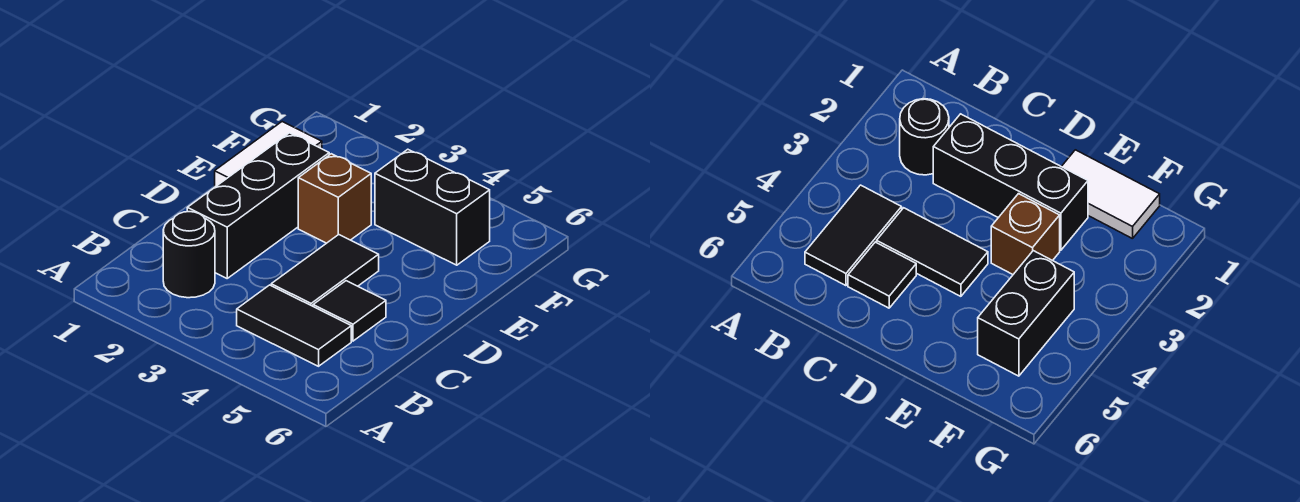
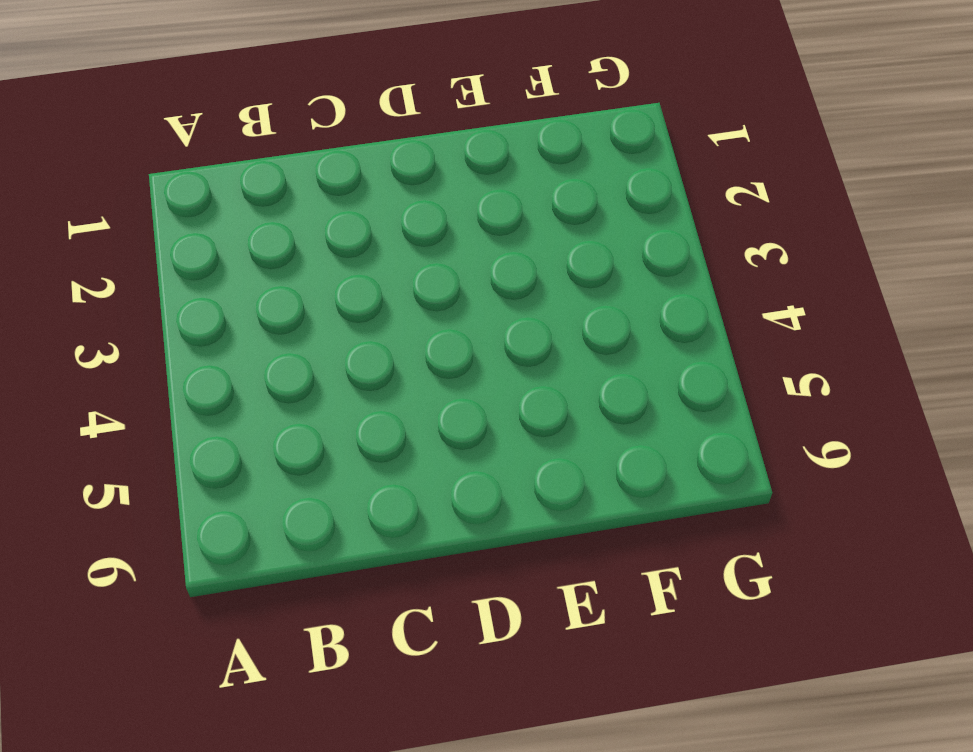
none -> black 1x1 round brick [163,212,215,298]
none -> black 1x2 tile [237,285,351,366]

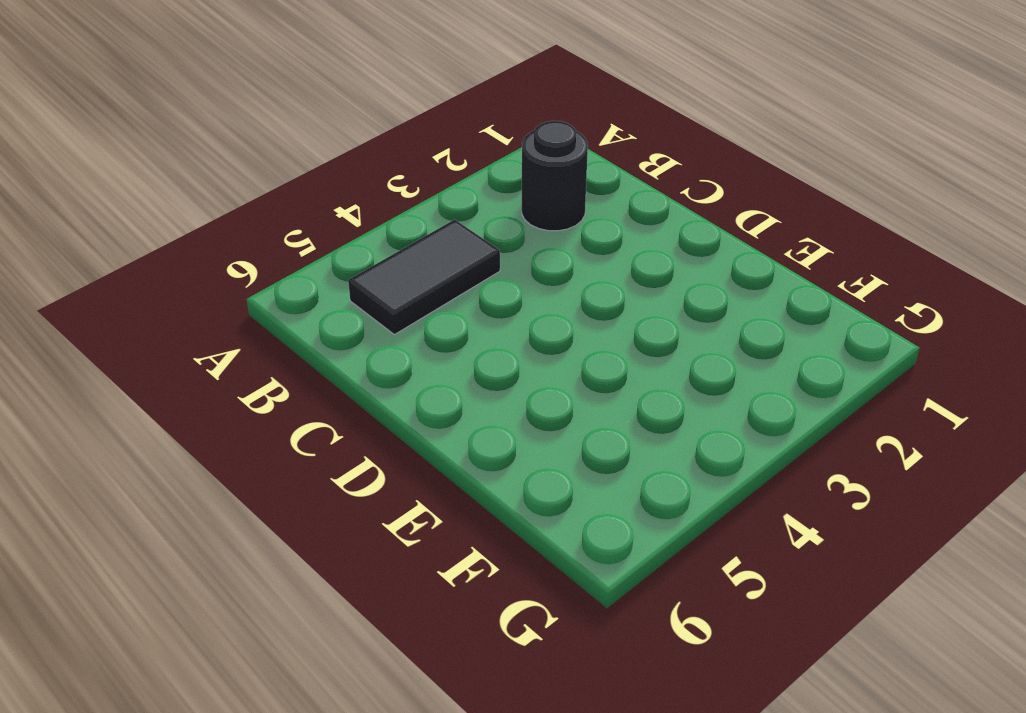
none -> black 1x3 brick [187,133,329,278]
none -> black 1x2 tile [271,235,379,306]

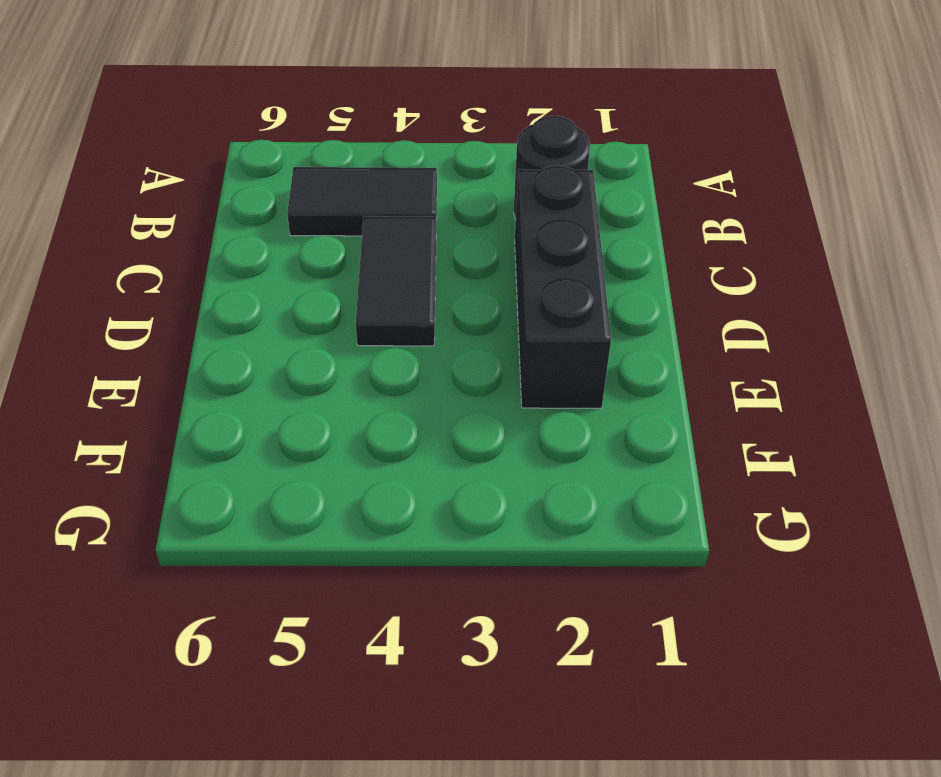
none -> black 1x1 tile [313,281,386,341]
none -> white 1x2 tile [215,122,322,187]

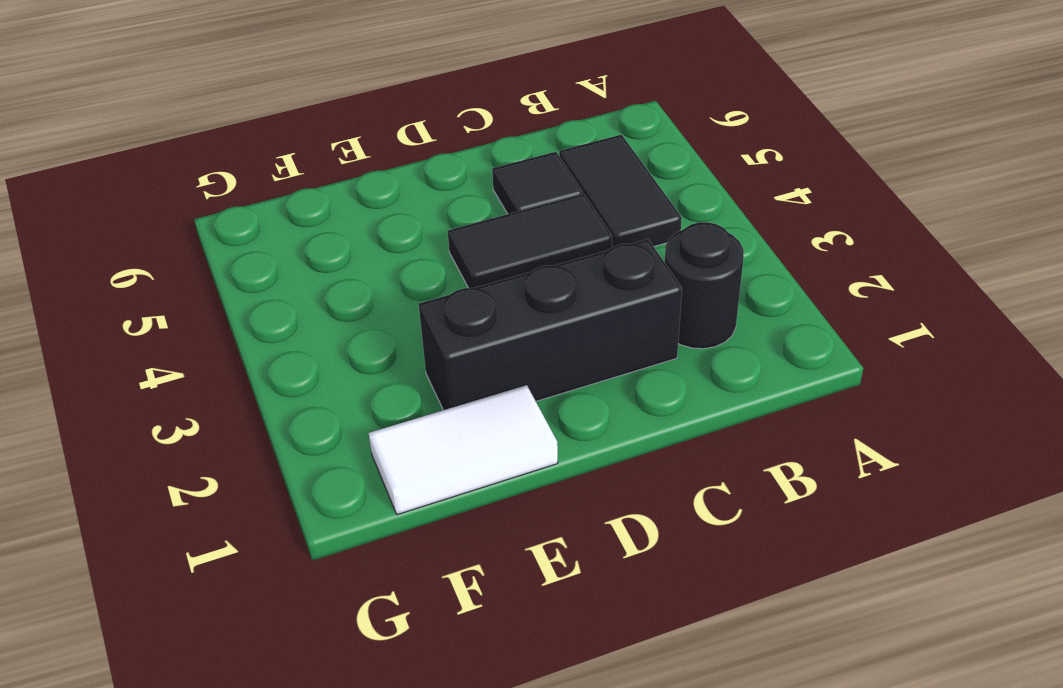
none -> brown 1x1 brick [298,154,371,243]
none -> black 1x2 brick [375,149,490,265]

